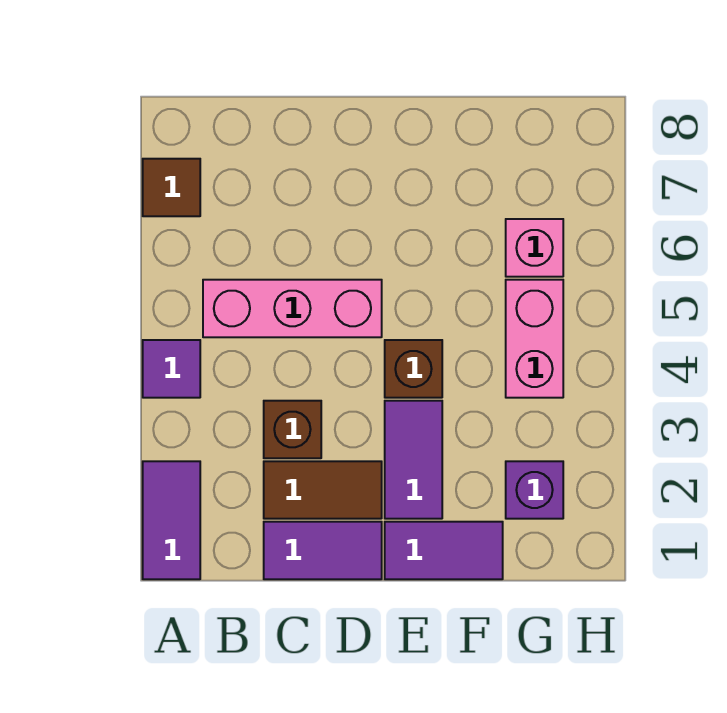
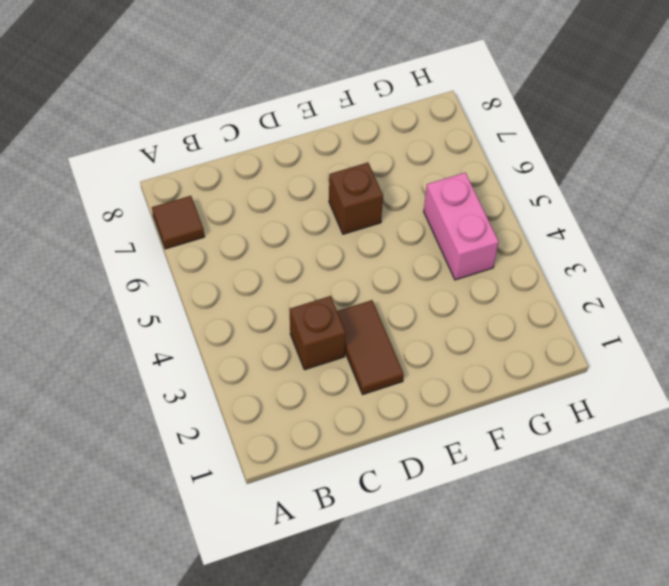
brown 1x2 tile [337,300,404,394] -> brown 1x2 tile turned to [264,461,382,519]
brown 1x1 brick [329,163,383,234] -> brown 1x1 brick moved to [385,340,442,398]
none -> purple 1x2 tile [143,461,200,579]
none -> purple 1x1 tile [143,340,200,398]
none -> pink 1x3 brick [203,280,382,337]

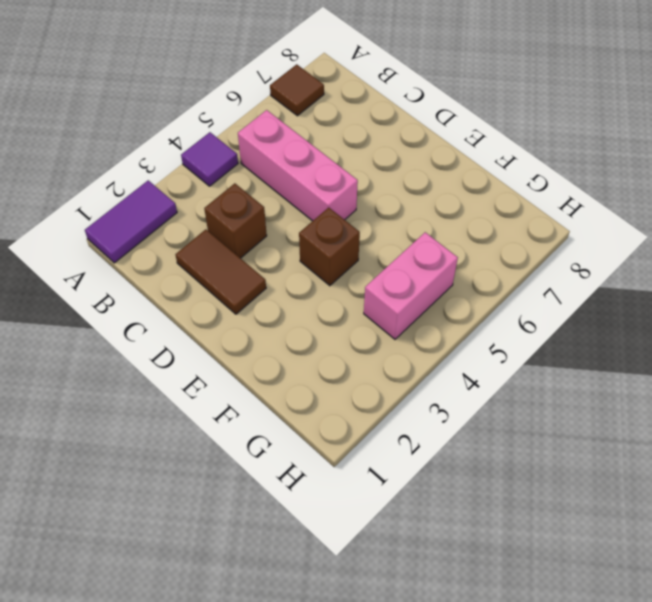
none -> purple 1x2 tile [264,522,382,579]
none -> purple 1x2 tile [385,522,503,579]
none -> purple 1x2 tile [385,401,442,519]

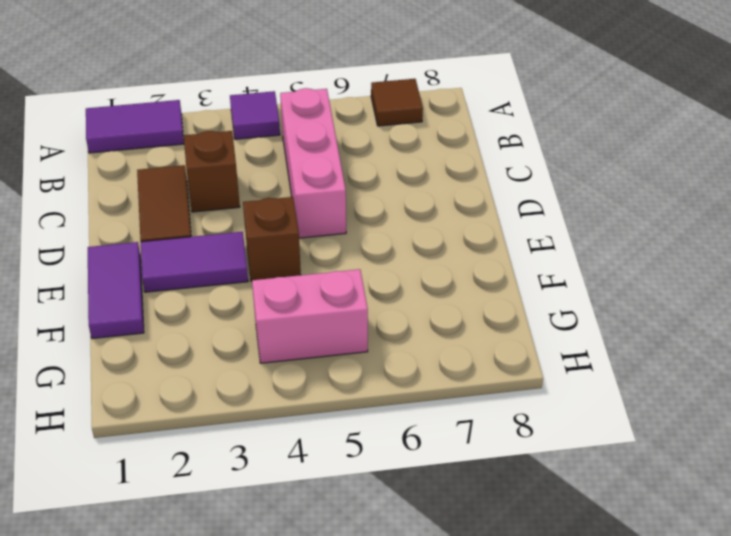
none -> purple 1x2 tile [264,522,382,579]
none -> purple 1x1 brick [506,461,563,519]
none -> pink 1x1 brick [506,219,563,277]

